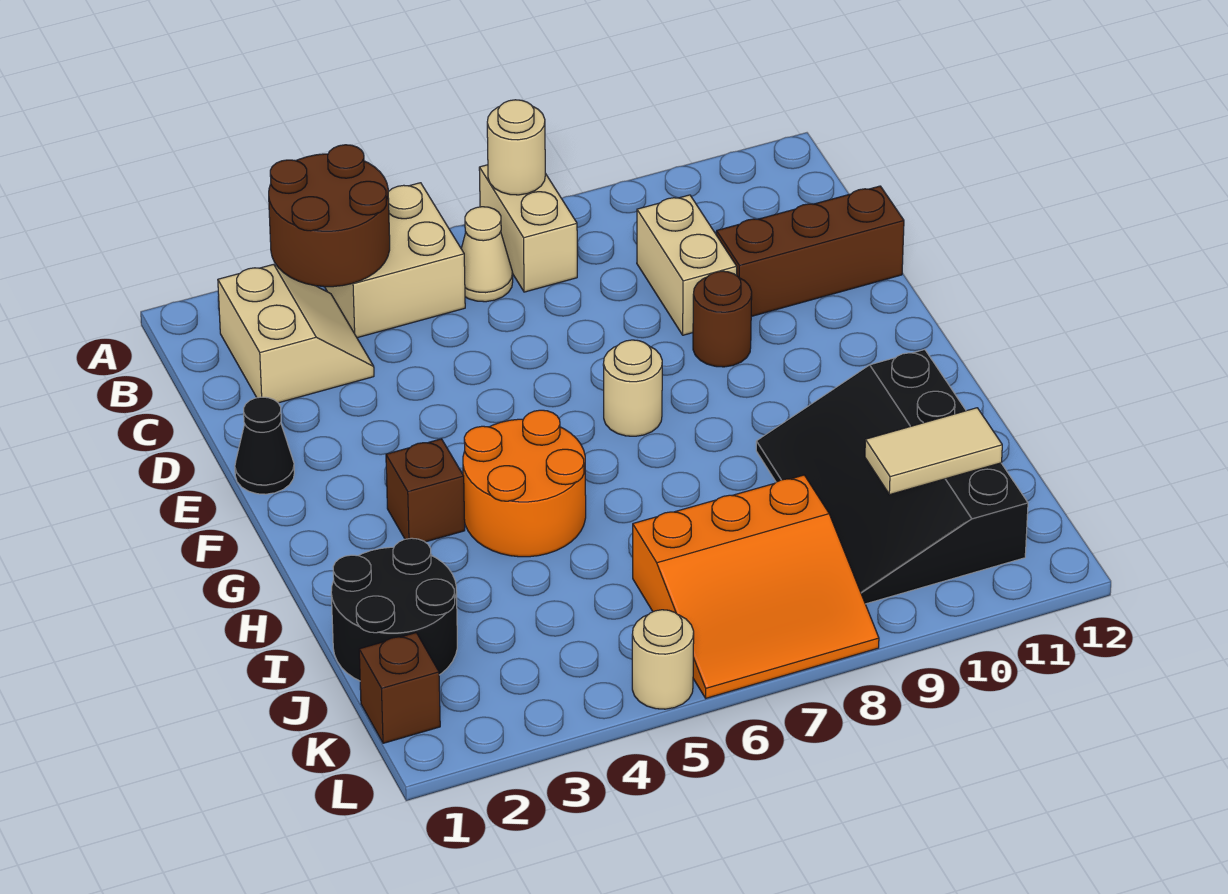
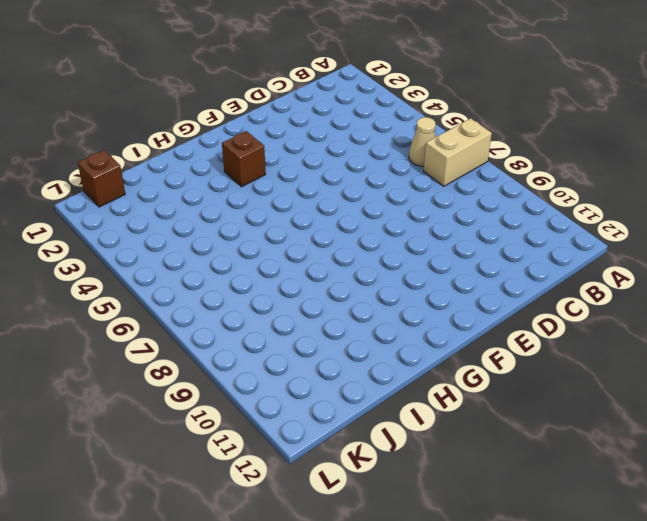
none -> tan 2x2 brick [325,183,465,338]
none -> tan 2x2 slope [218,264,374,403]
none -> tan 1x2 brick [637,195,737,335]

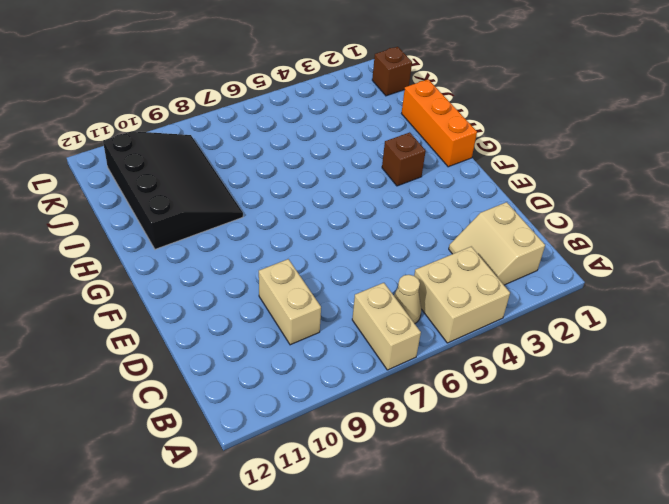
orange 1x3 brick [402,79,477,167] -> black 2x2 round brick [331,538,457,681]
none -> brown 1x3 brick [716,186,904,317]
none -> black 1x1 cone [235,397,294,494]
none -> brown 1x1 round brick [693,271,752,367]

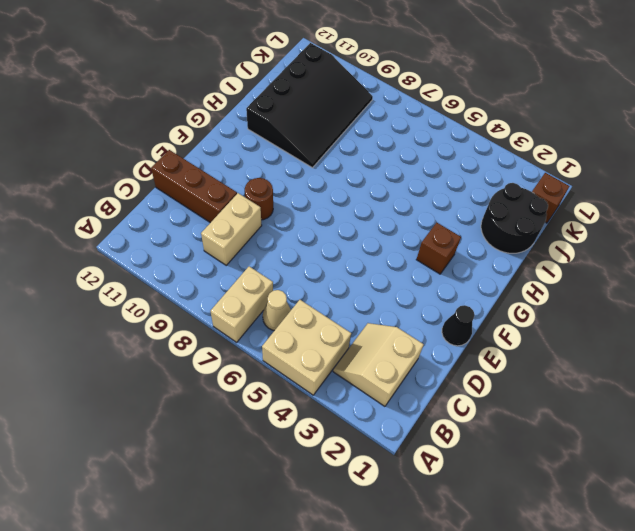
none -> tan 1x1 round brick [603,340,662,436]
none -> orange 2x2 round brick [463,410,586,557]
none -> orange 3x3 slope [633,475,879,698]

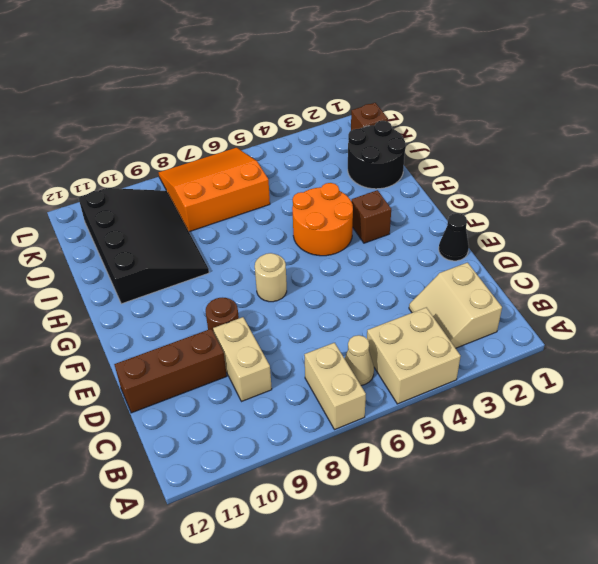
none -> tan 1x1 round brick [632,610,694,709]
none -> brown 2x2 round brick [269,145,390,287]
none -> tan 1x1 round brick [487,100,545,195]

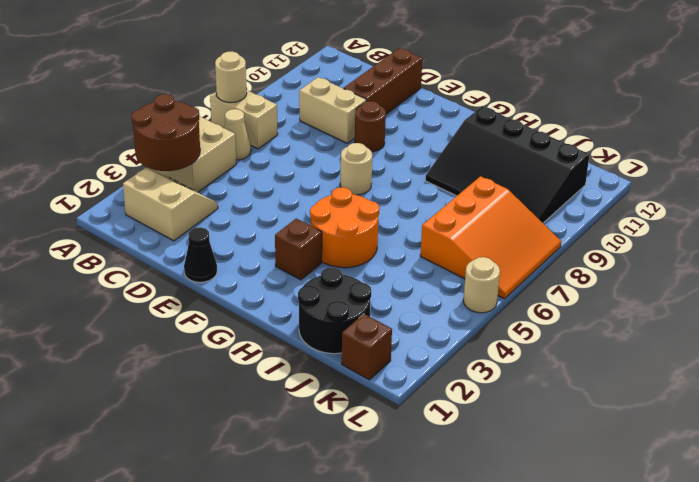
none -> tan 1x2 tile [865,408,1002,495]

